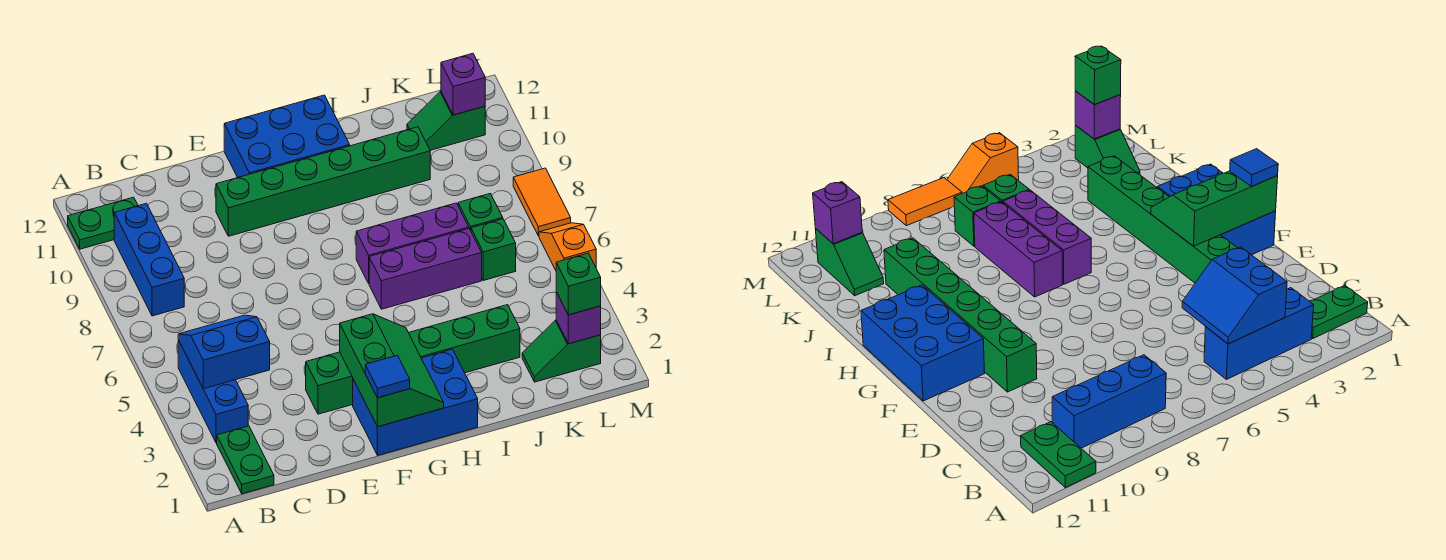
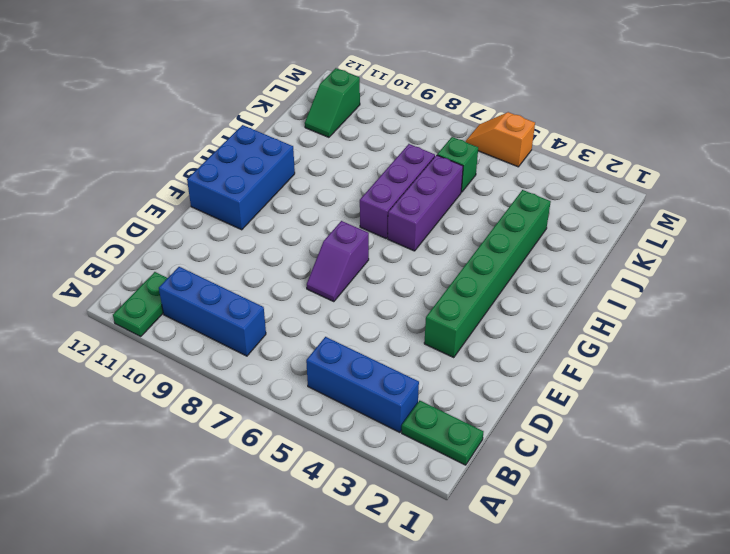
purple 1x2 slope [307,221,369,302] -> none
none -> green 1x6 brick [216,127,430,236]
none -> blue 2x3 brick [353,349,478,455]
none -> green 1x2 slope [522,320,601,382]

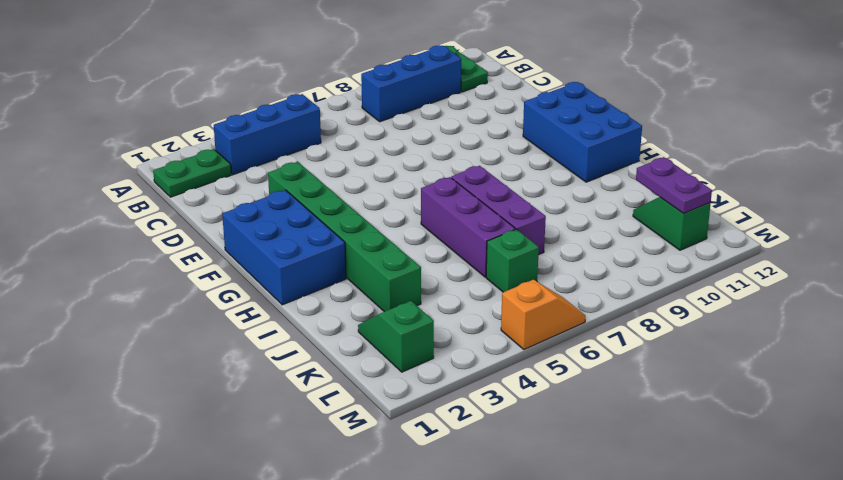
purple 1x2 plate [636,157,712,214] -> purple 1x1 brick [441,53,485,115]
none -> green 1x6 brick [216,127,430,236]
none -> green 1x1 brick [458,194,503,231]
none -> orange 1x2 tile [513,168,571,236]

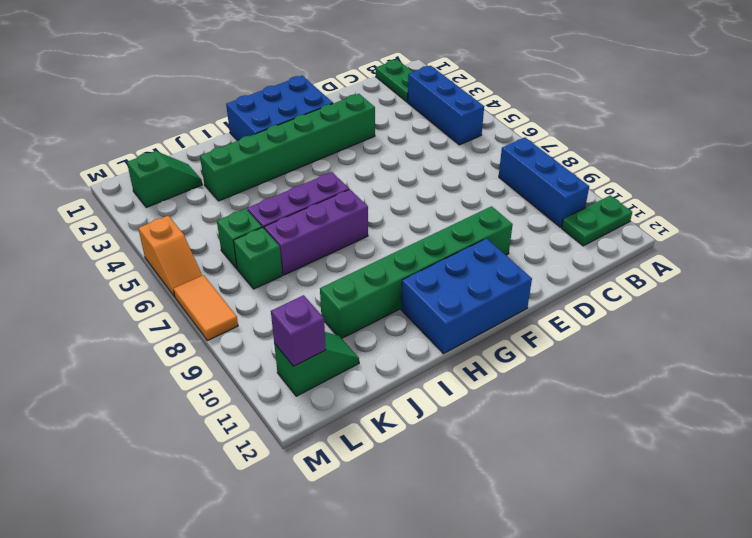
none -> blue 2x2 slope [178,315,270,389]
none -> green 2x3 slope [340,314,444,427]
none -> purple 1x1 brick [556,292,601,344]

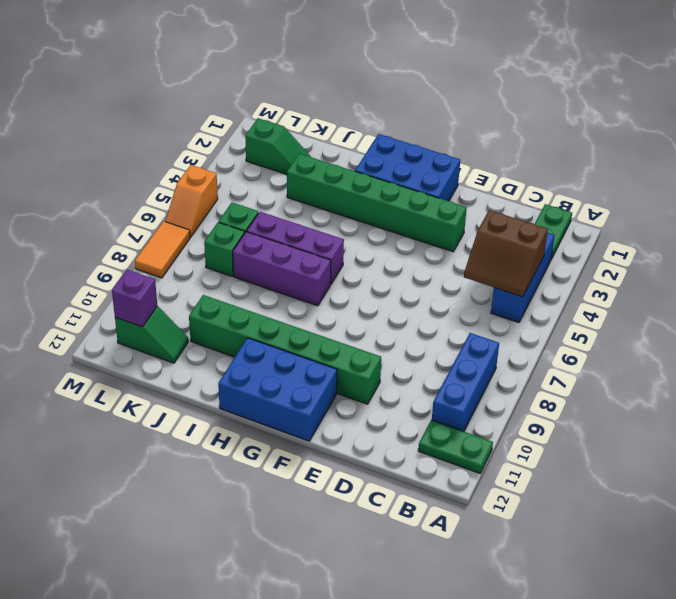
brown 2x2 slope [464,210,548,297] -> blue 2x2 slope [178,315,270,389]
none -> green 2x3 slope [340,314,444,427]
none -> purple 1x1 brick [556,292,601,344]
none -> blue 1x1 tile [365,355,410,398]

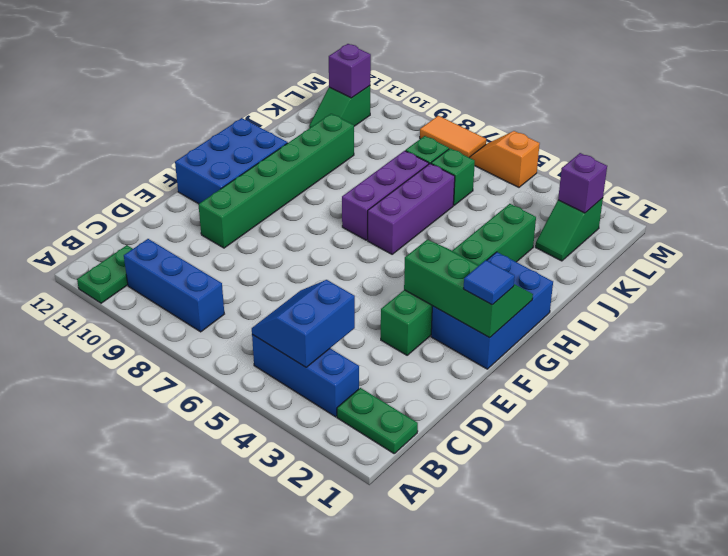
none -> green 1x1 brick [556,253,601,315]

